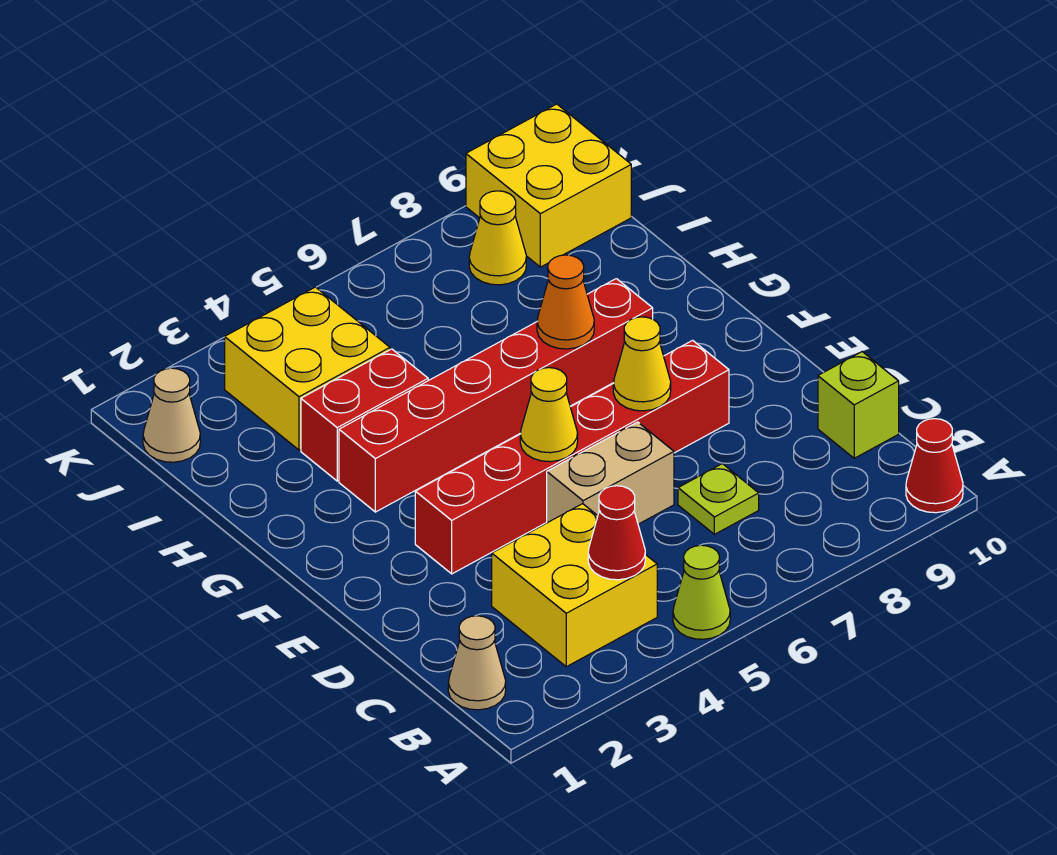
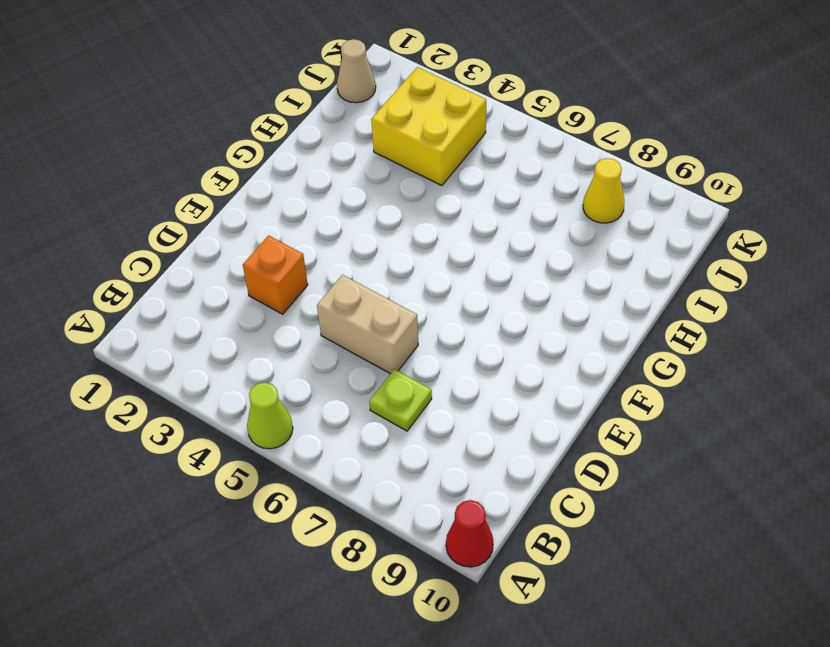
orange 1x1 brick [243,236,308,314] -> none
none -> tan 1x1 cone [448,616,506,710]
none -> yellow 2x2 brick [492,504,657,667]
none -> lime 1x1 brick [818,352,899,458]

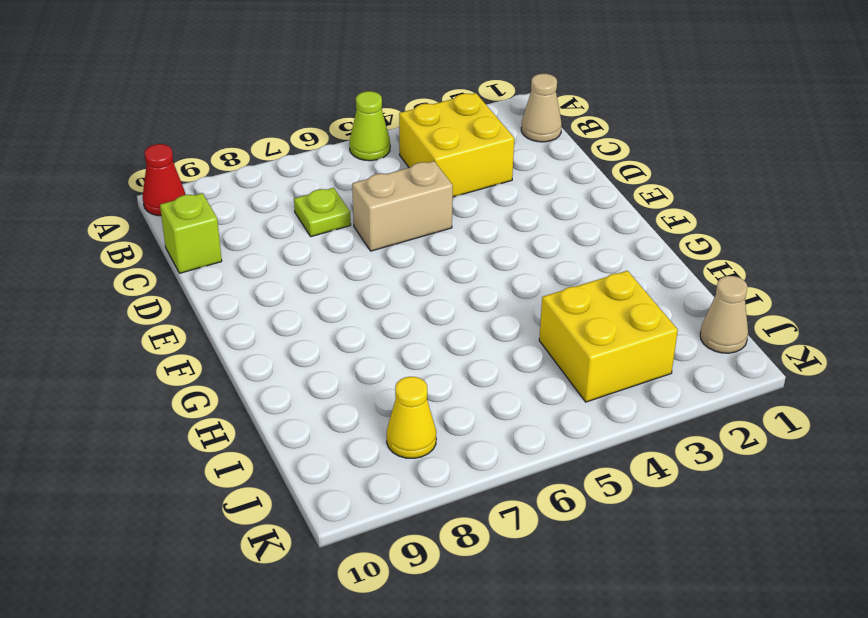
none -> red 1x6 brick [415,340,729,574]
none -> red 1x6 brick [339,279,653,512]
none -> red 1x2 brick [301,349,428,481]

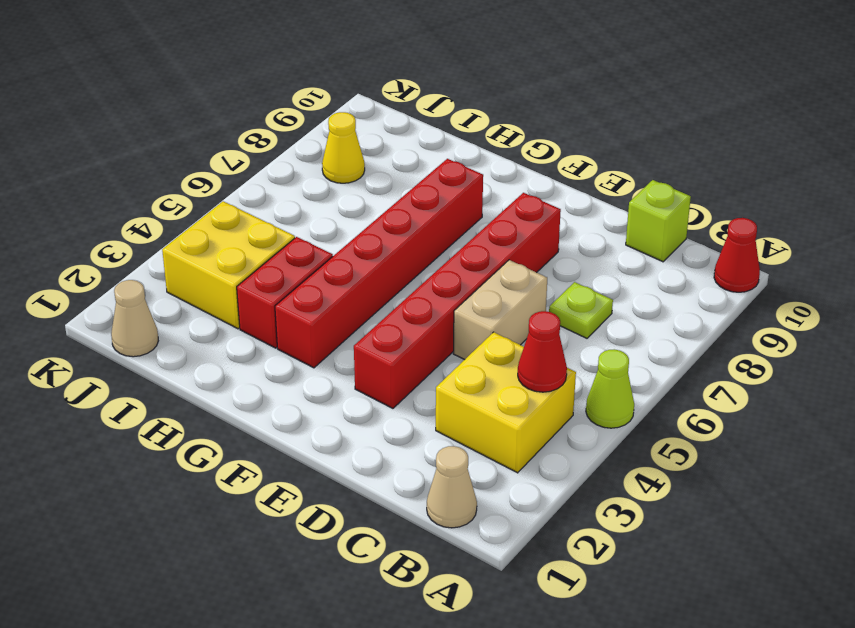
none -> yellow 2x2 brick [466,104,631,267]
none -> yellow 1x1 cone [520,368,578,462]
none -> yellow 1x1 cone [613,317,671,411]

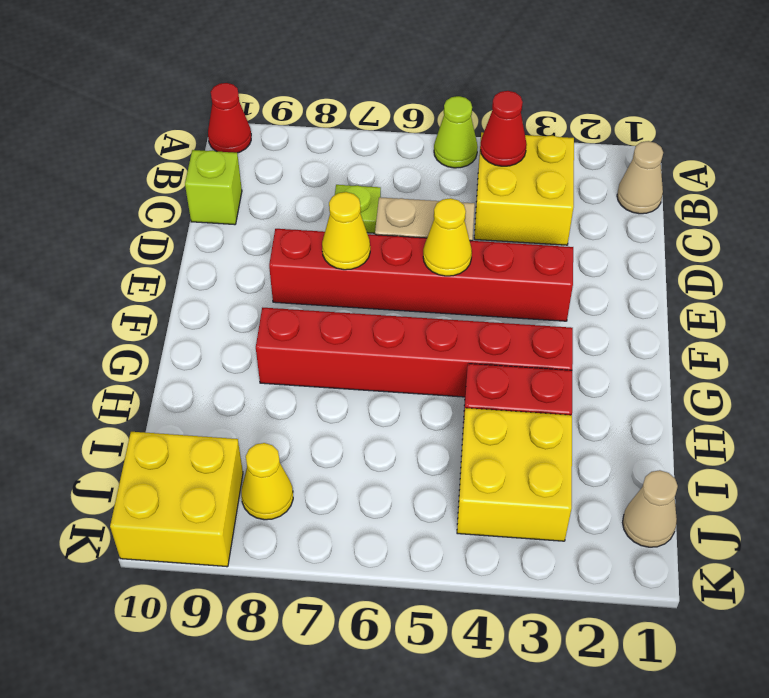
none -> orange 1x1 cone [537,255,594,349]

